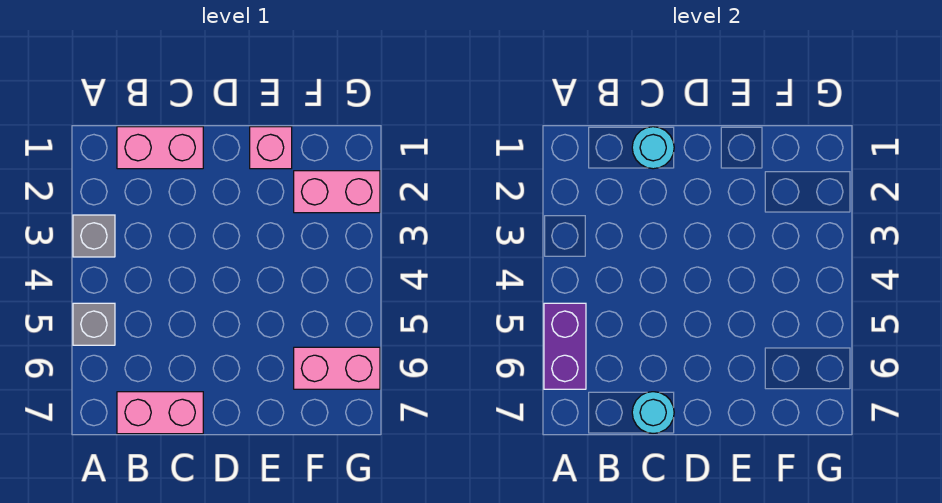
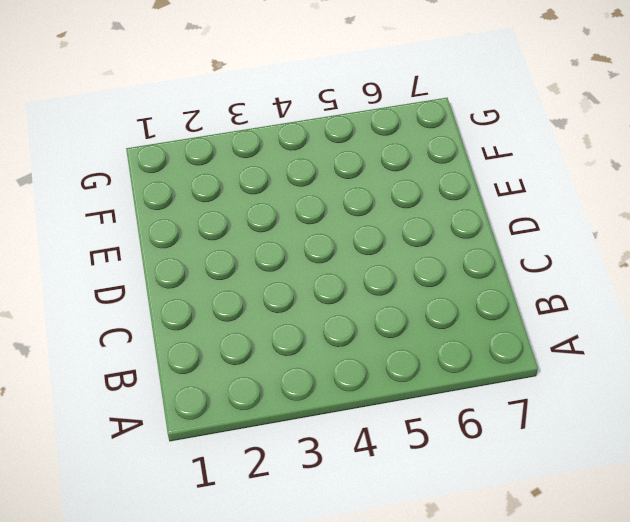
none -> grey 1x1 brick [73,215,115,257]
none -> grey 1x1 brick [73,303,115,345]

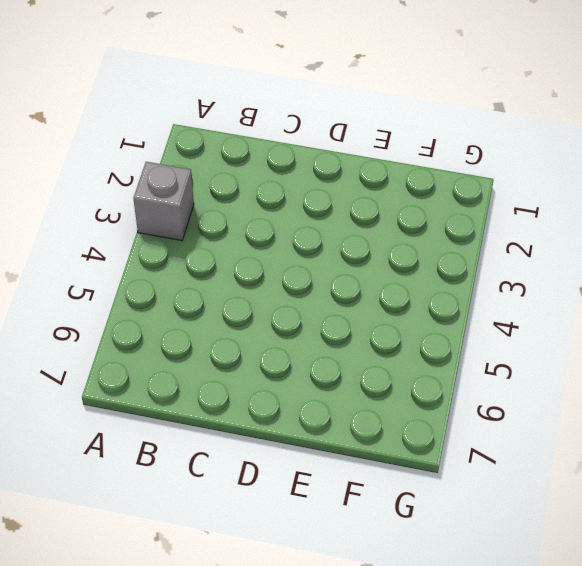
none -> grey 1x1 brick [73,303,115,345]
none -> pink 1x2 brick [117,127,203,169]

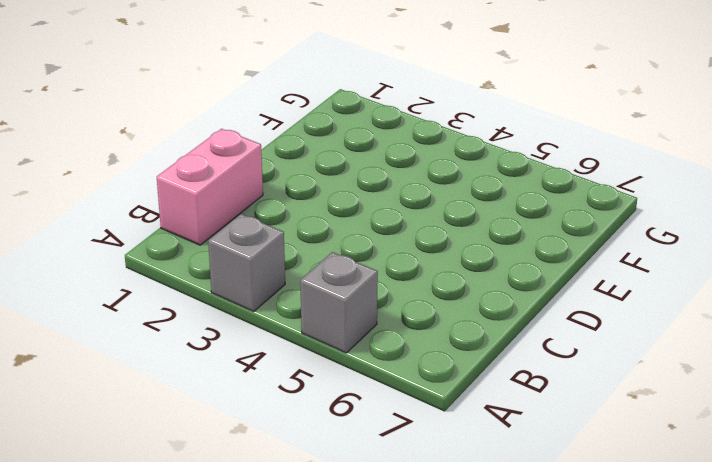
none -> pink 1x2 brick [117,392,203,434]
none -> pink 1x1 brick [250,127,292,169]

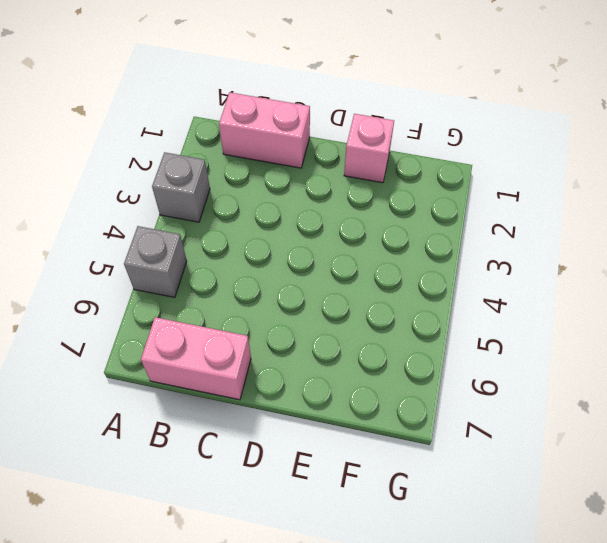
none -> pink 1x2 brick [294,171,380,213]
none -> pink 1x2 brick [294,347,380,389]

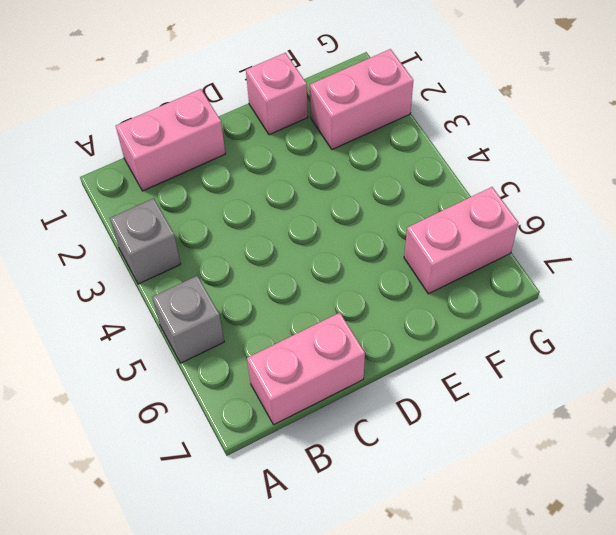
none -> purple 1x2 brick [544,303,586,389]
none -> cyan 1x1 round brick [632,127,674,169]

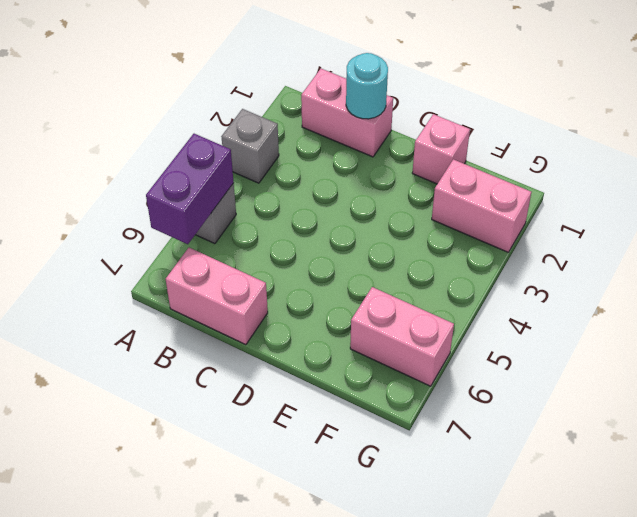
none -> cyan 1x1 round brick [632,392,674,434]

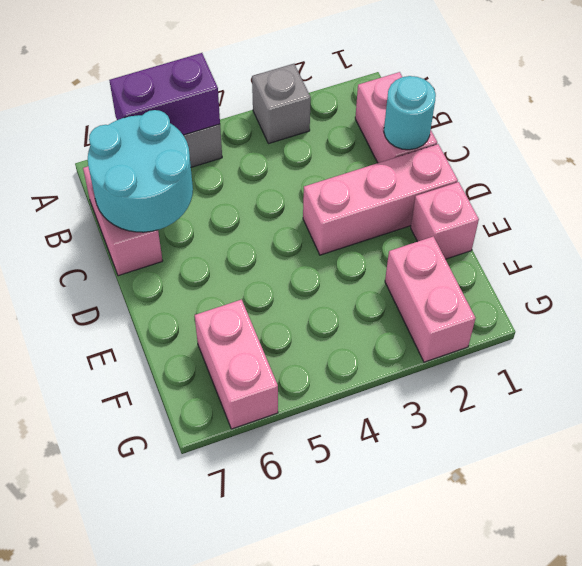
cyan 2x2 round brick [88,110,193,232] -> cyan 1x1 round brick [632,392,674,434]
pink 1x3 brick [303,144,458,255] -> none

